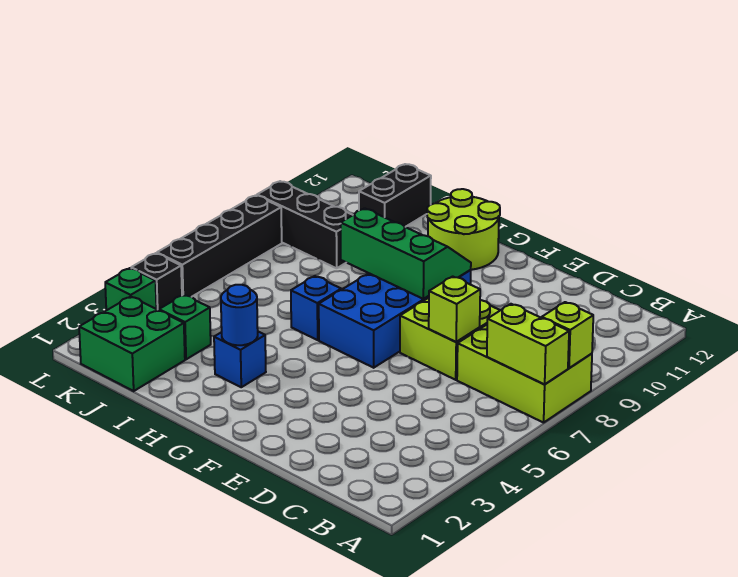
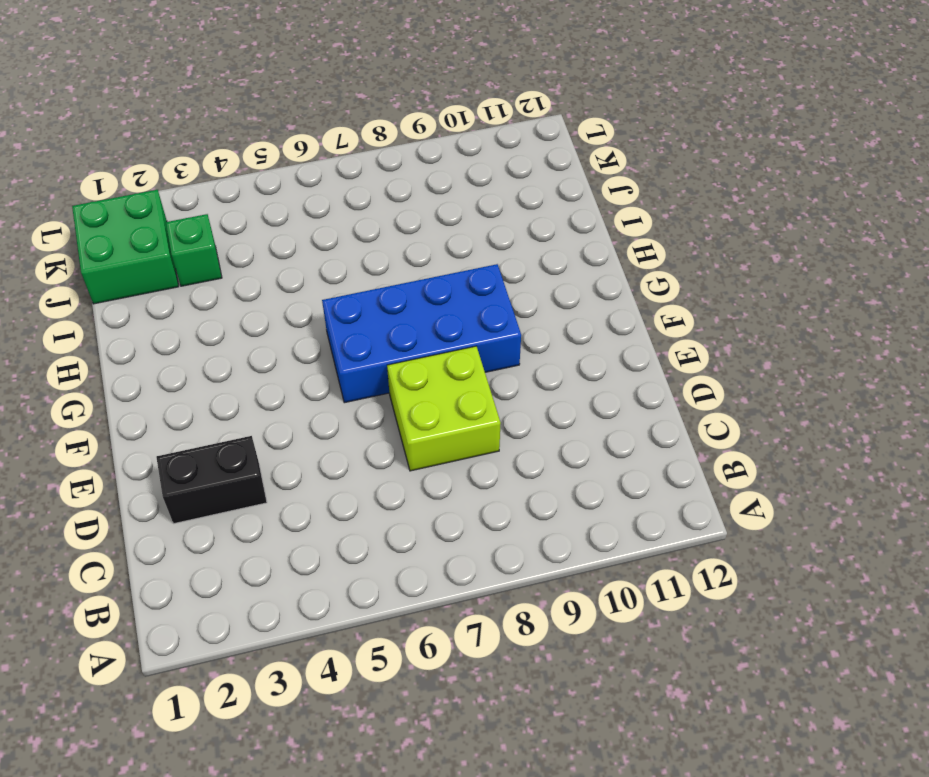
black 1x2 brick [156,436,267,524] -> black 1x2 brick moved to [359,164,431,227]
none -> lime 2x3 brick [457,325,592,423]
none -> lime 2x2 round brick [427,189,500,270]
none -> blue 1x1 brick [214,332,266,387]

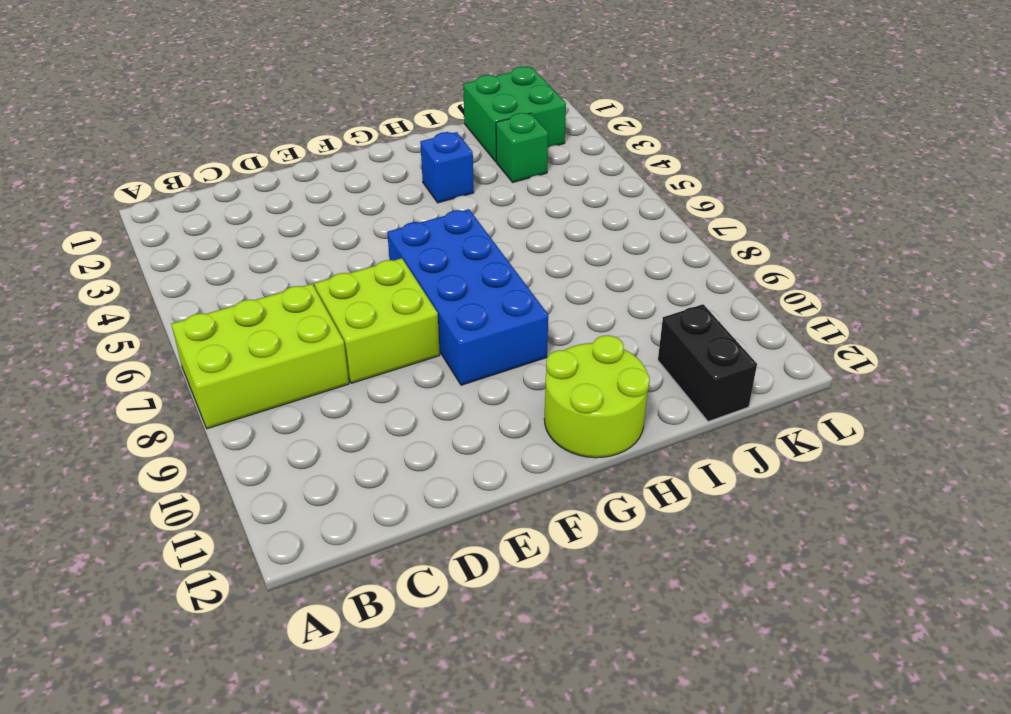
none -> blue 1x1 brick [291,276,341,340]
none -> black 1x3 brick [257,181,352,268]
none -> green 1x1 brick [105,268,156,310]

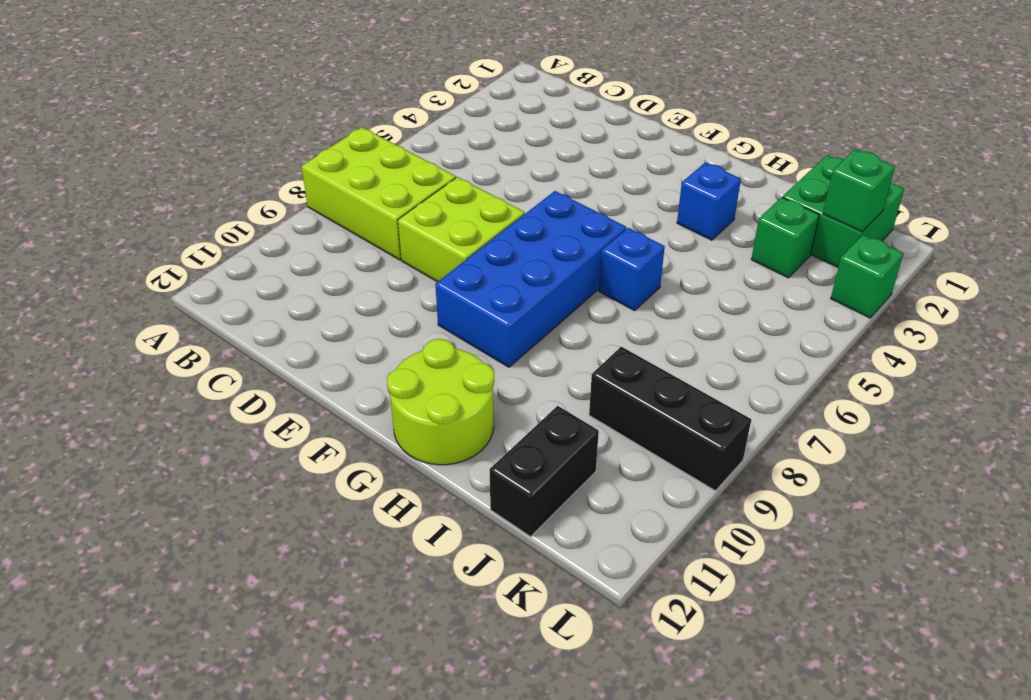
green 1x1 brick [823,149,895,232] -> none
none -> black 1x1 brick [131,253,182,310]
none -> black 1x4 brick [157,195,282,297]
none -> lime 1x2 brick [487,304,569,384]

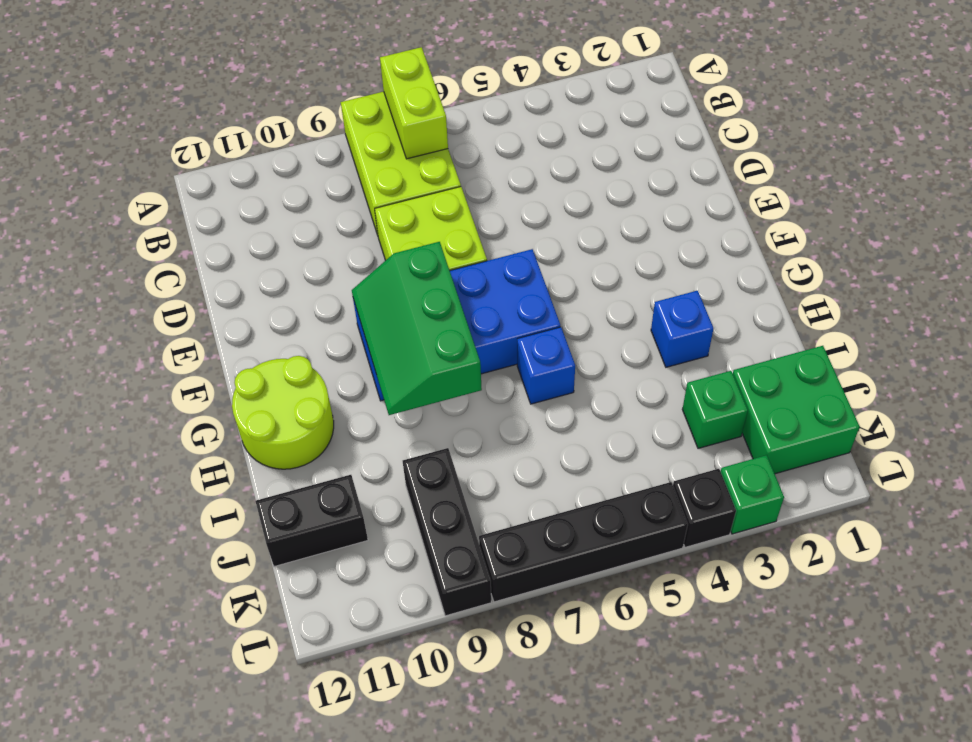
none -> lime 1x1 brick [542,302,593,368]
none -> lime 1x1 brick [429,276,480,342]
none -> blue 1x1 round brick [221,285,258,345]

